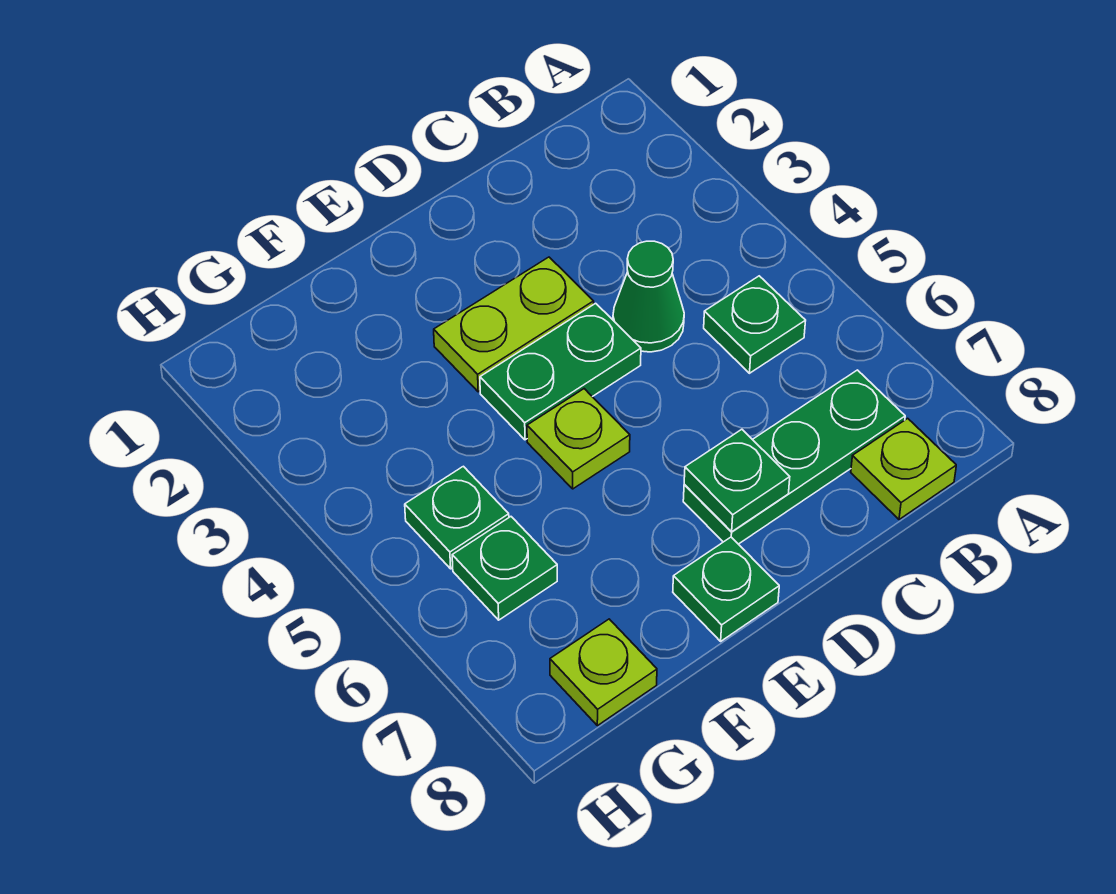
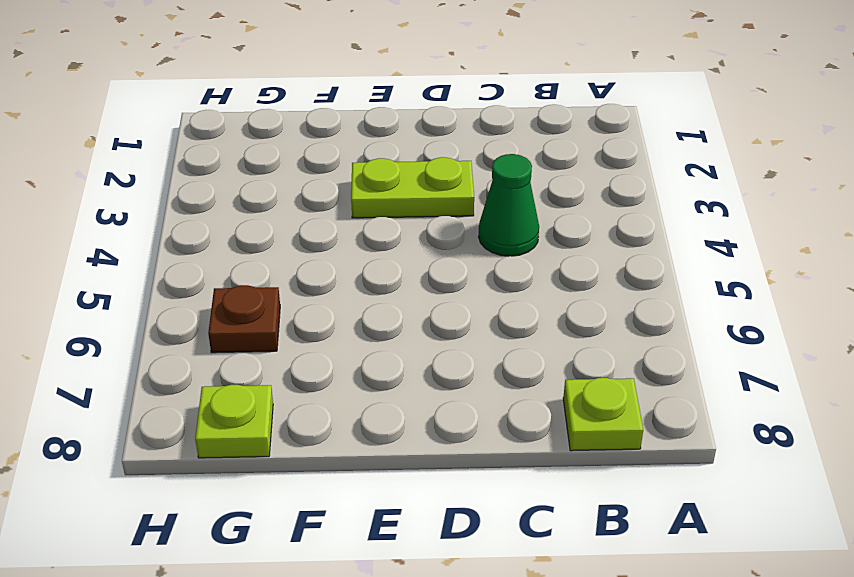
brown 1x1 plate [208,285,280,353] -> green 1x1 plate [452,517,557,620]
none -> green 1x1 plate [704,276,806,373]
none -> green 1x3 plate [683,370,905,544]
none -> green 1x2 plate [480,303,641,440]

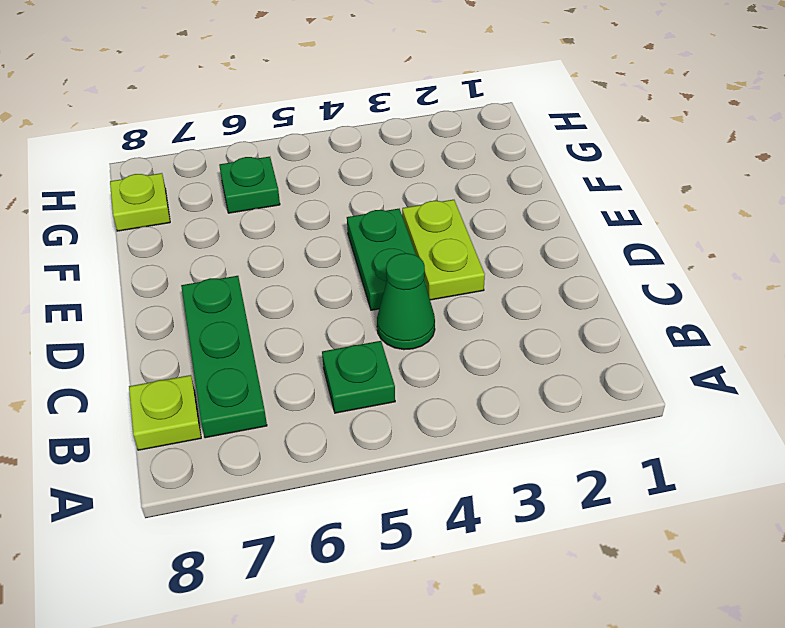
none -> lime 1x1 plate [527,389,630,489]
none -> green 1x1 plate [673,537,779,641]
none -> green 1x1 plate [405,466,509,569]

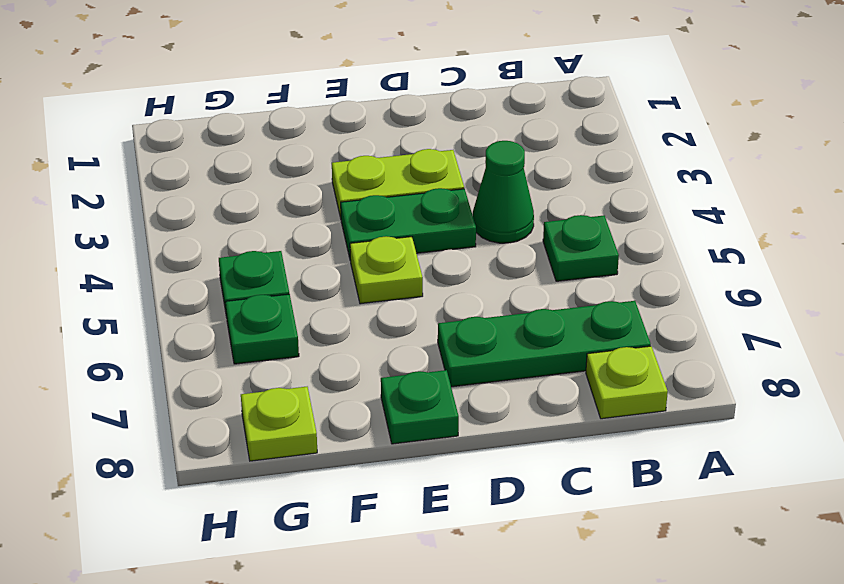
none -> green 1x1 plate [684,429,790,532]

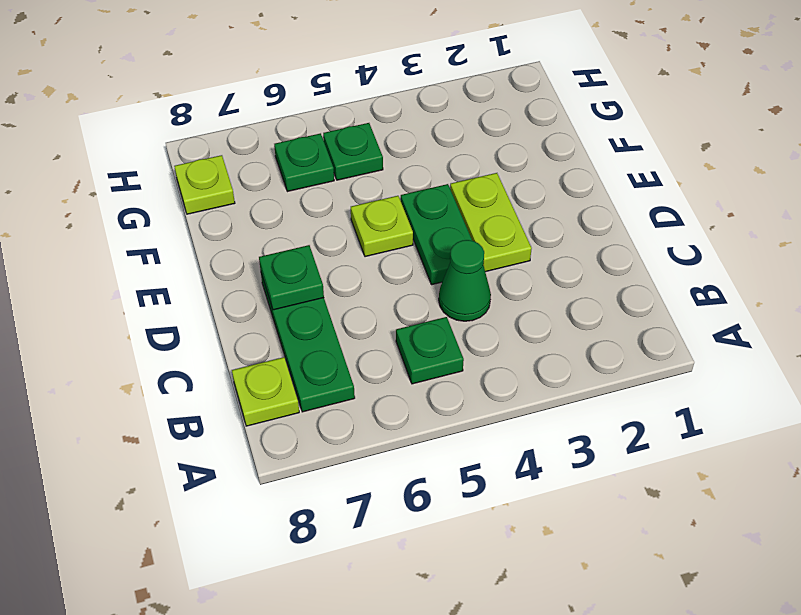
none -> green 1x1 plate [673,537,779,641]

